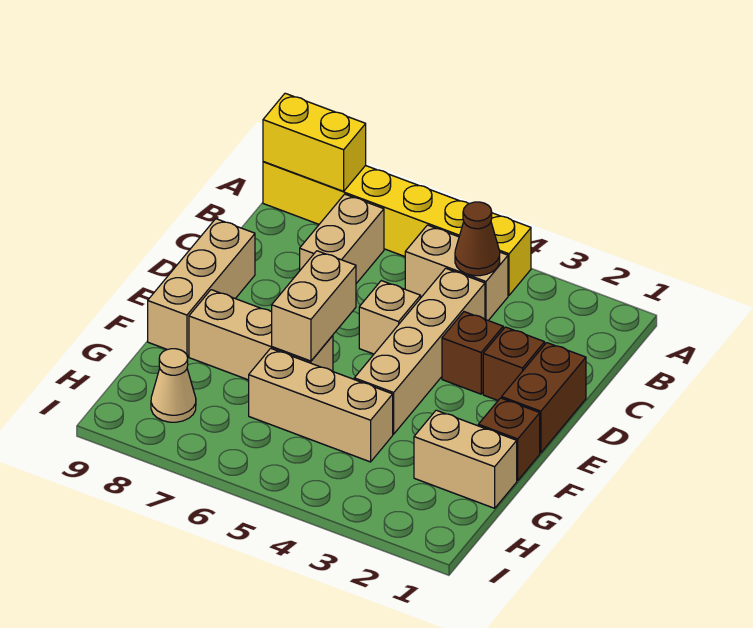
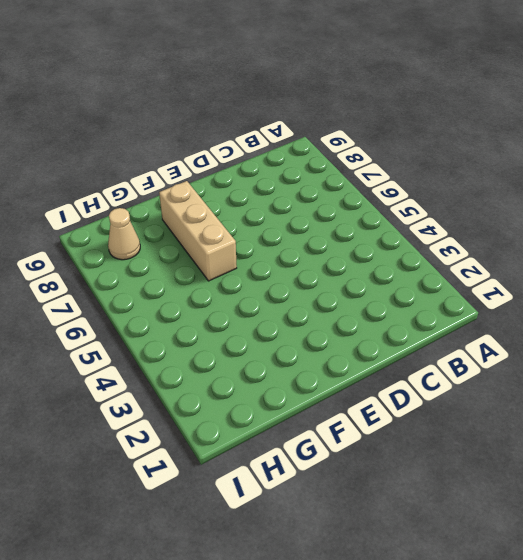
none -> yellow 1x6 brick [263,162,531,295]
none -> tan 1x2 brick [405,225,508,320]
none -> tan 1x2 brick [300,194,384,284]

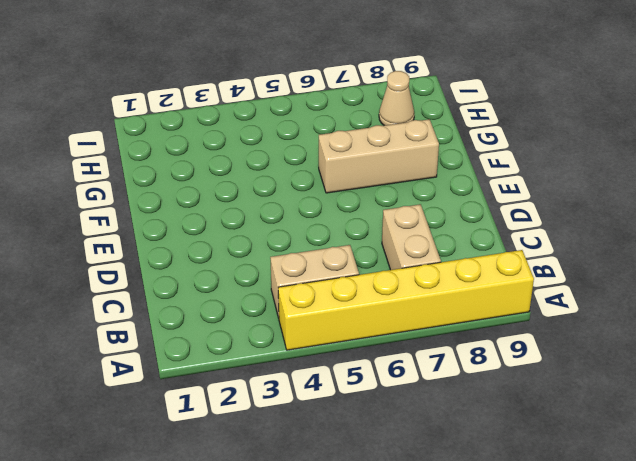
none -> tan 1x4 brick [354,268,485,434]
none -> brown 1x2 brick [502,343,586,453]
none -> brown 1x1 brick [483,327,545,400]

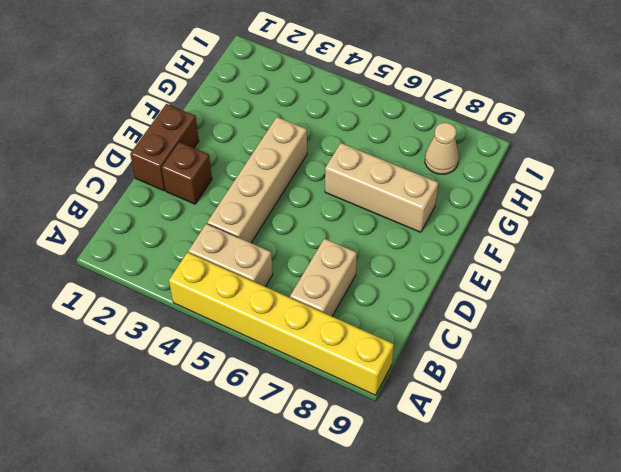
none -> brown 1x1 brick [442,312,503,394]
none -> tan 1x1 brick [359,281,421,354]
none -> tan 1x3 brick [148,219,255,356]

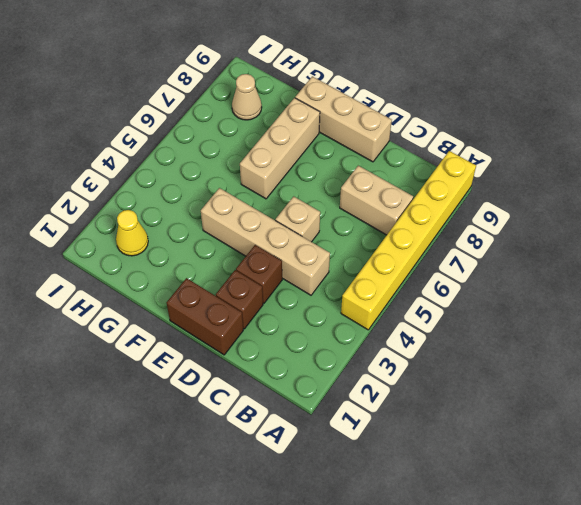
yellow 1x1 cone [116,210,148,256] -> none
none -> tan 1x2 brick [405,225,508,320]
none -> brown 1x1 brick [478,398,540,481]
none -> tan 1x2 brick [414,410,517,508]

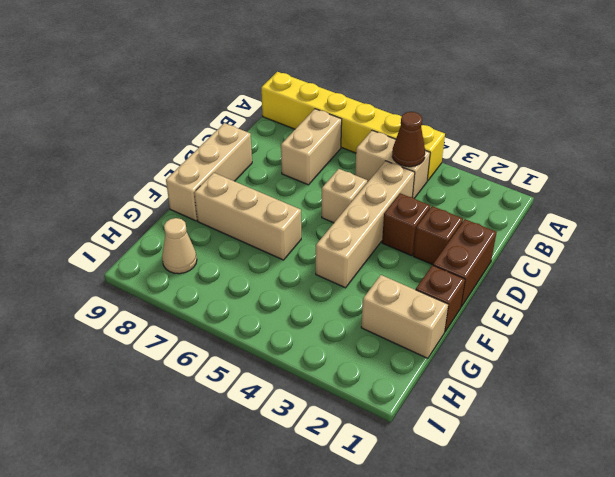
none -> tan 1x3 brick [249,348,393,462]
none -> yellow 1x2 brick [263,93,366,191]
none -> tan 1x2 brick [272,251,356,361]

